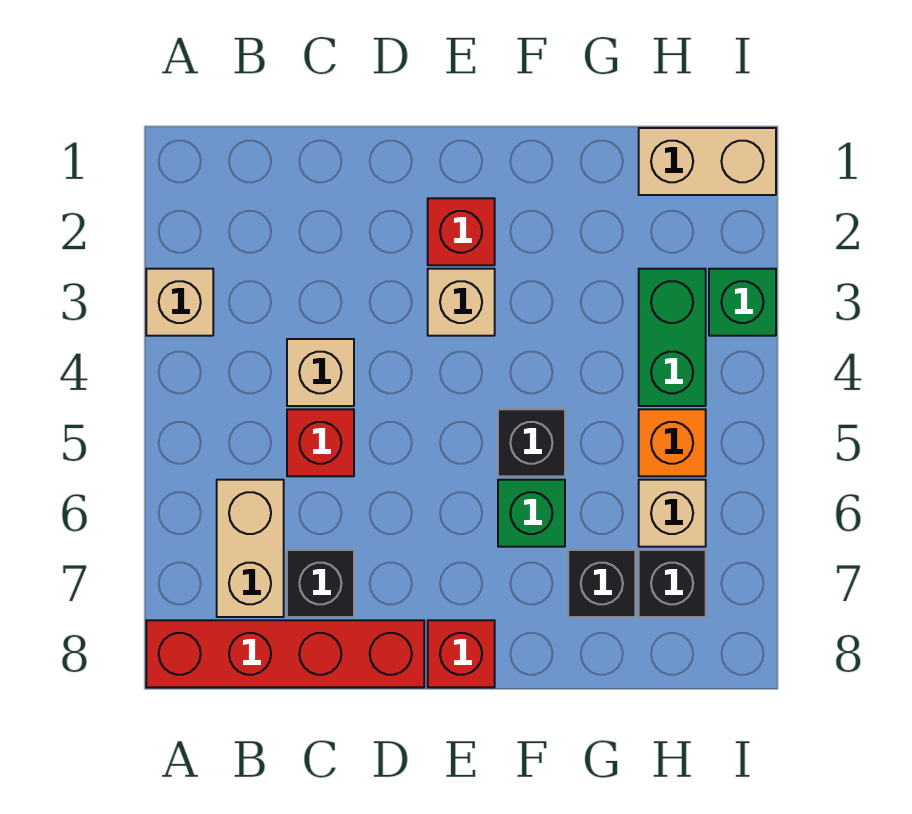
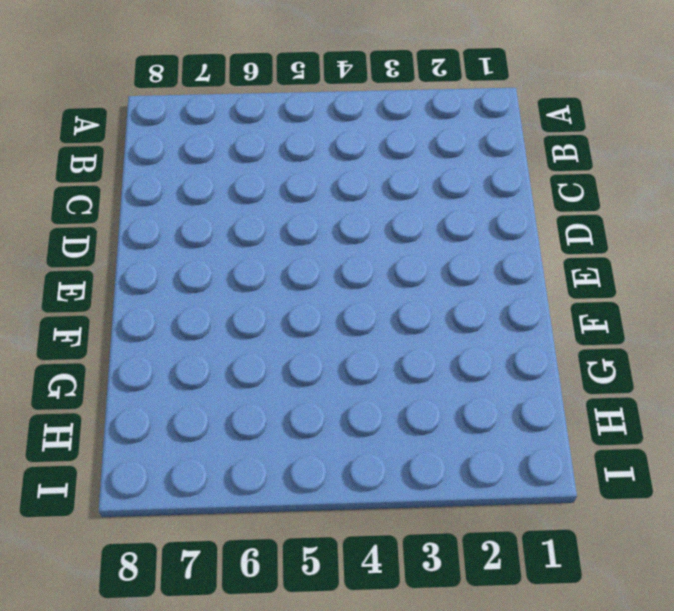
none -> tan 1x1 brick [146,269,213,336]
none -> red 1x4 brick [146,620,424,687]
none -> tan 1x2 brick [217,480,284,617]

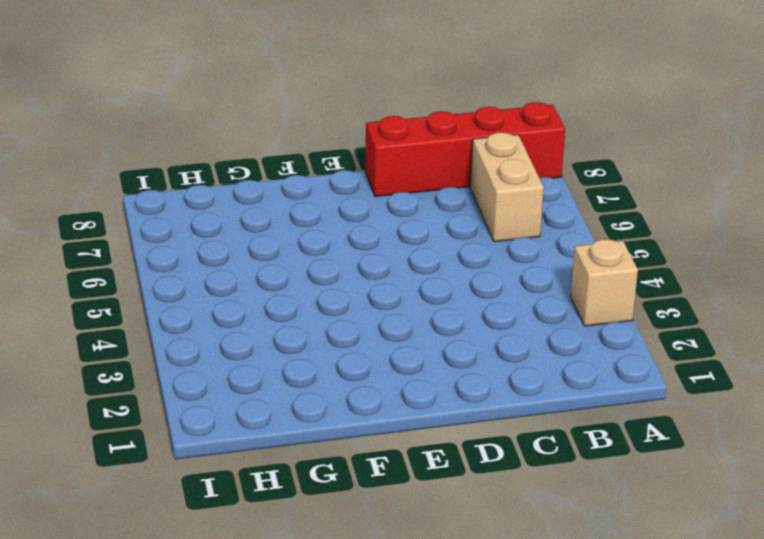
none -> tan 1x1 brick [287,339,354,406]
none -> red 1x1 brick [287,409,354,476]
none -> black 1x1 brick [287,550,354,617]

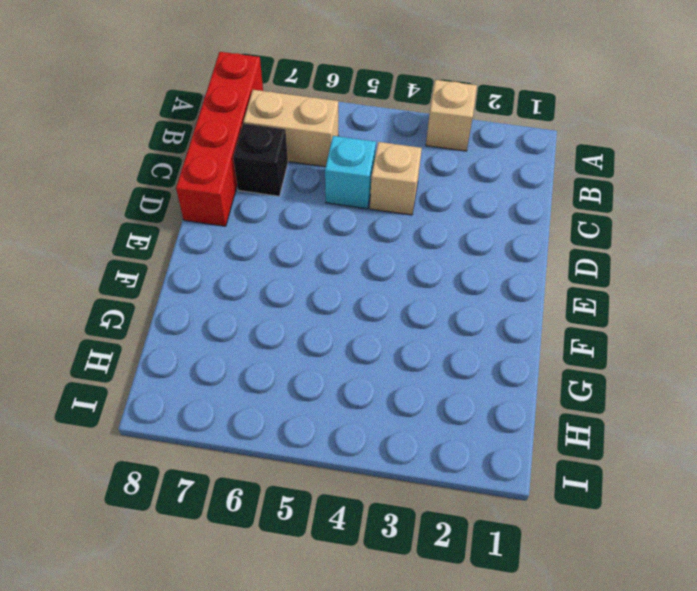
cyan 1x1 brick [325,136,376,209] -> red 1x1 brick [287,409,354,476]
none -> red 1x1 brick [428,198,495,265]
none -> tan 1x1 brick [428,269,495,336]
none -> red 1x1 brick [428,620,495,687]

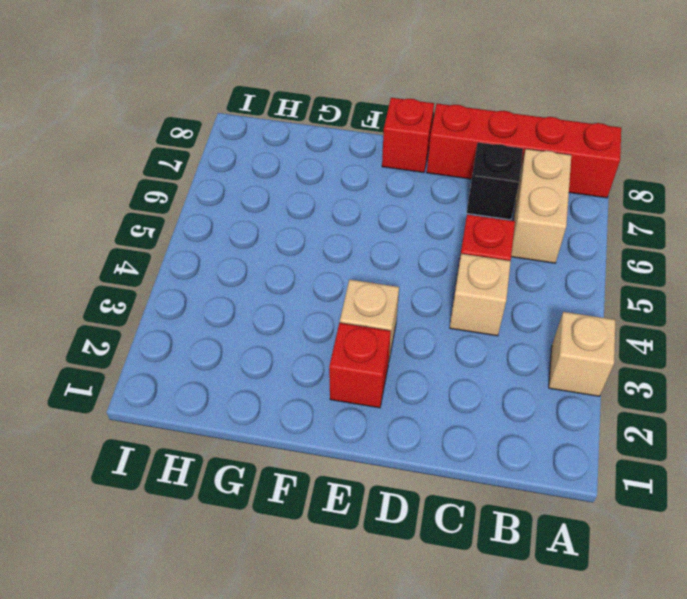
none -> black 1x1 brick [498,409,565,476]
none -> green 1x1 brick [498,480,565,547]
none -> black 1x1 brick [568,550,635,617]

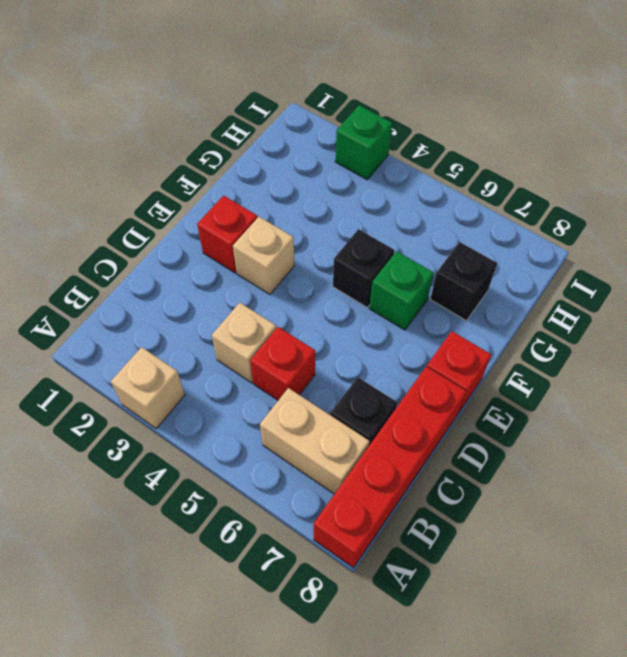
none -> tan 1x2 brick [639,128,776,195]
none -> green 1x2 brick [639,269,706,406]
none -> orange 1x1 brick [639,409,706,476]

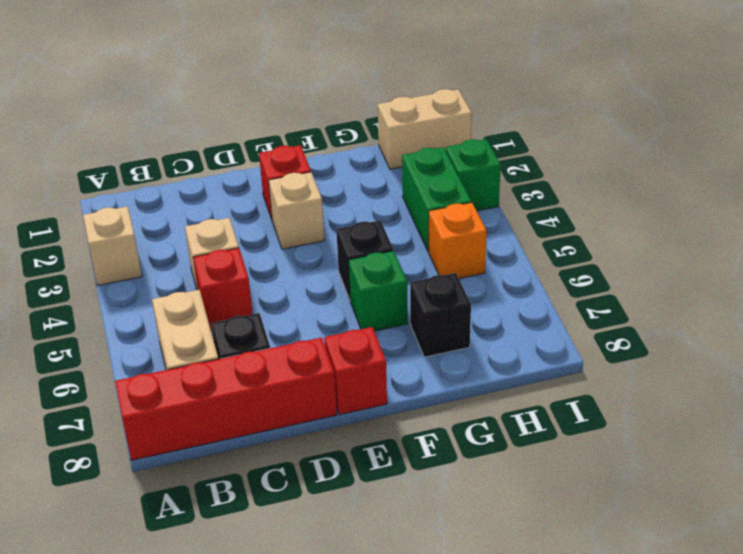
none -> tan 1x1 brick [639,480,706,547]
none -> black 1x1 brick [639,550,706,617]

